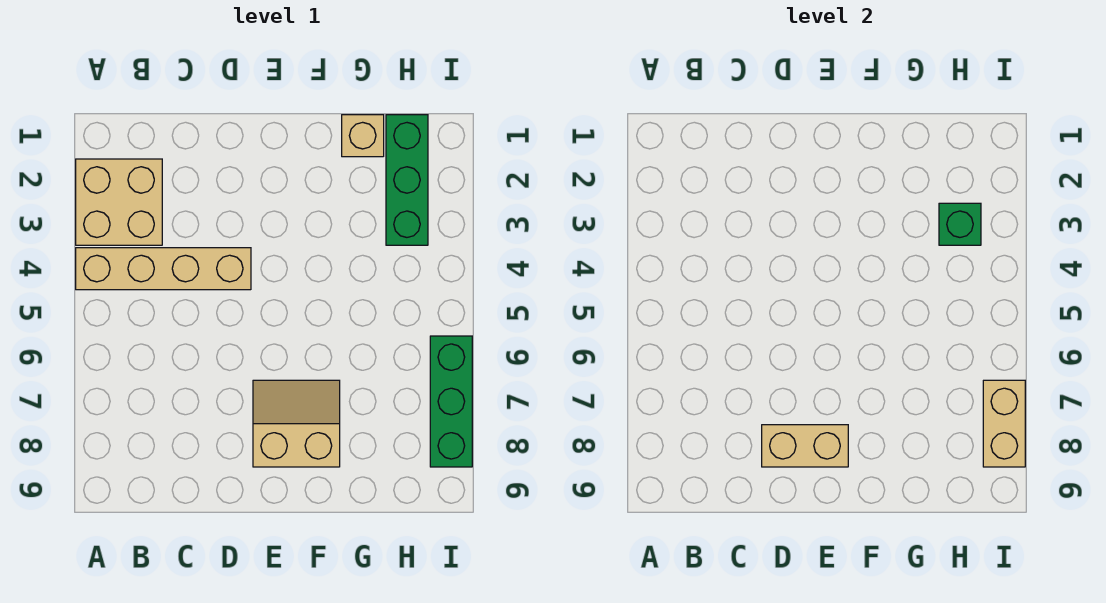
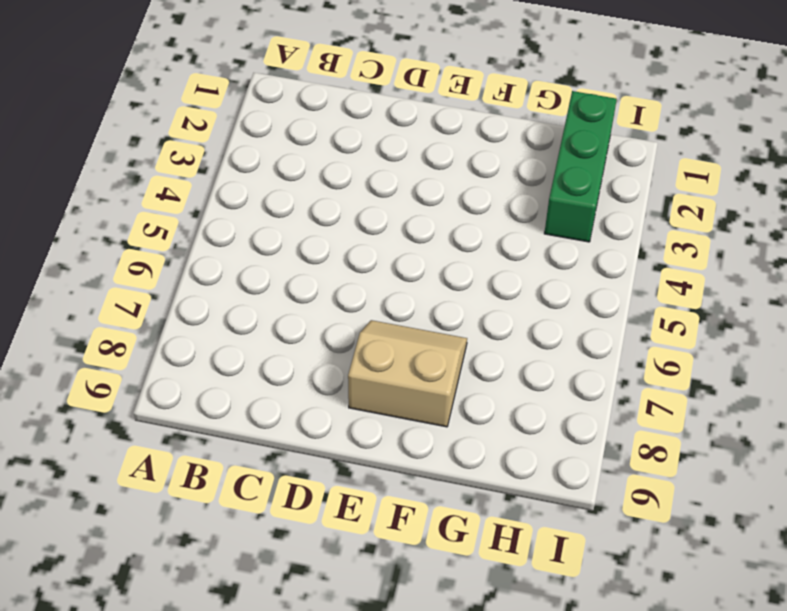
none -> tan 2x2 brick [76,159,162,245]
none -> tan 1x4 brick [76,248,251,290]

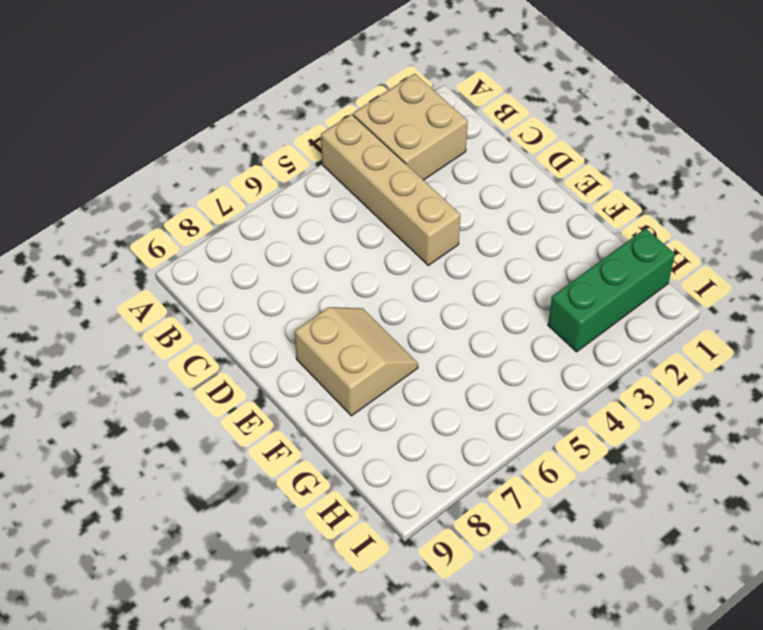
none -> tan 1x1 brick [342,115,384,157]
none -> green 1x3 brick [430,336,472,467]

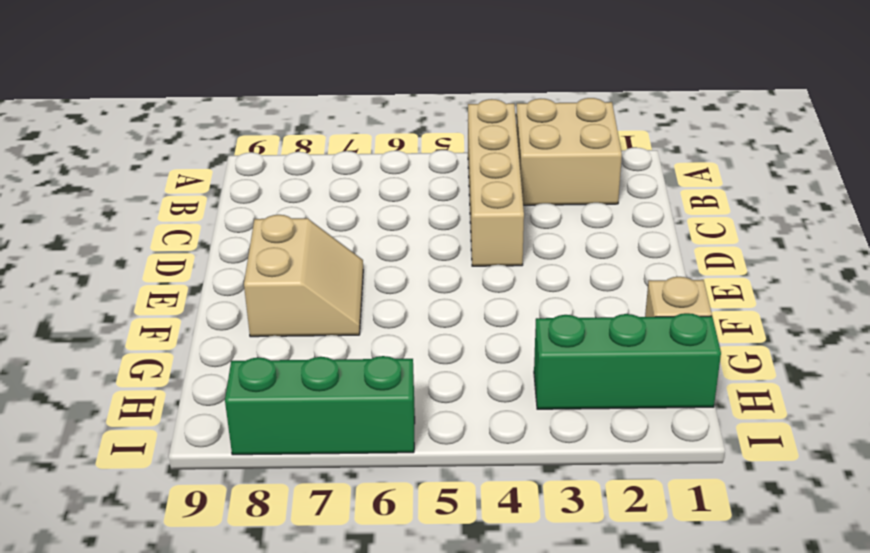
none -> tan 1x2 brick [762,425,848,467]
none -> green 1x1 brick [939,203,981,245]

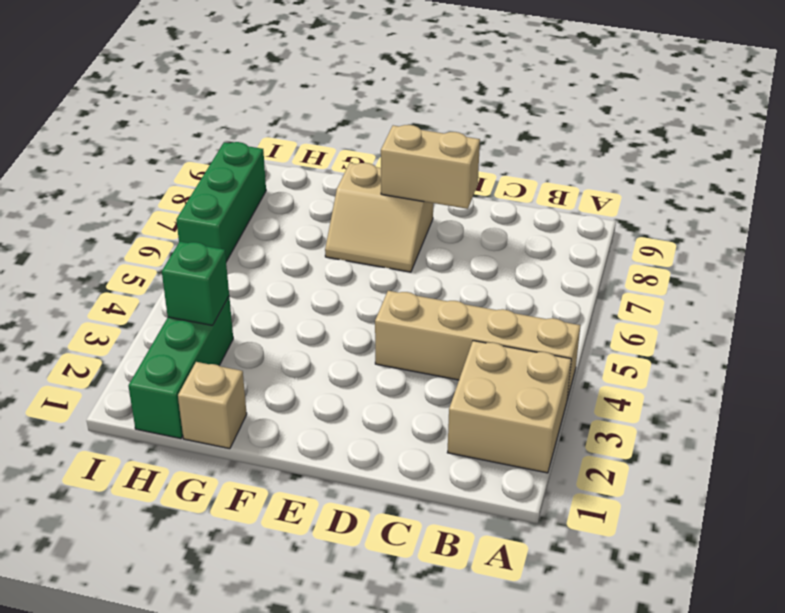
none -> tan 1x2 brick [983,380,1025,467]

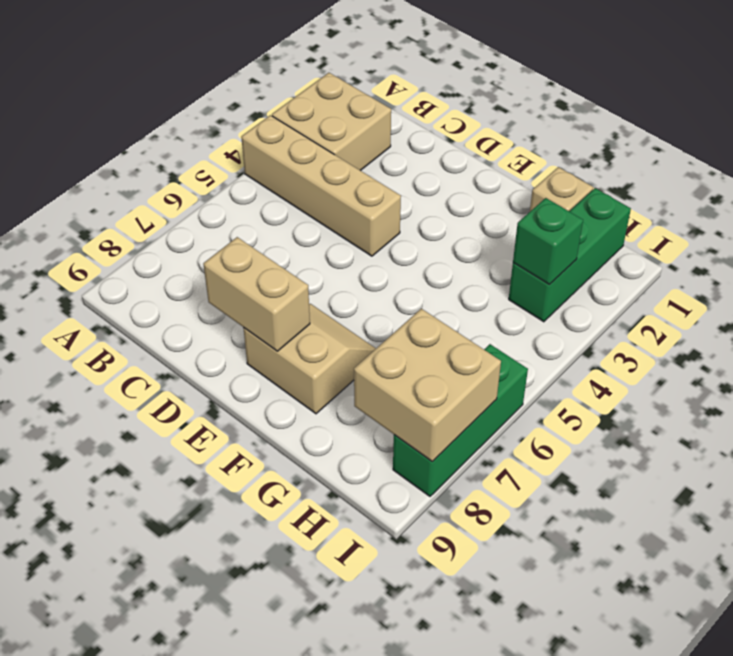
tan 2x2 brick [354,309,501,462] -> tan 1x2 brick [983,380,1025,467]

